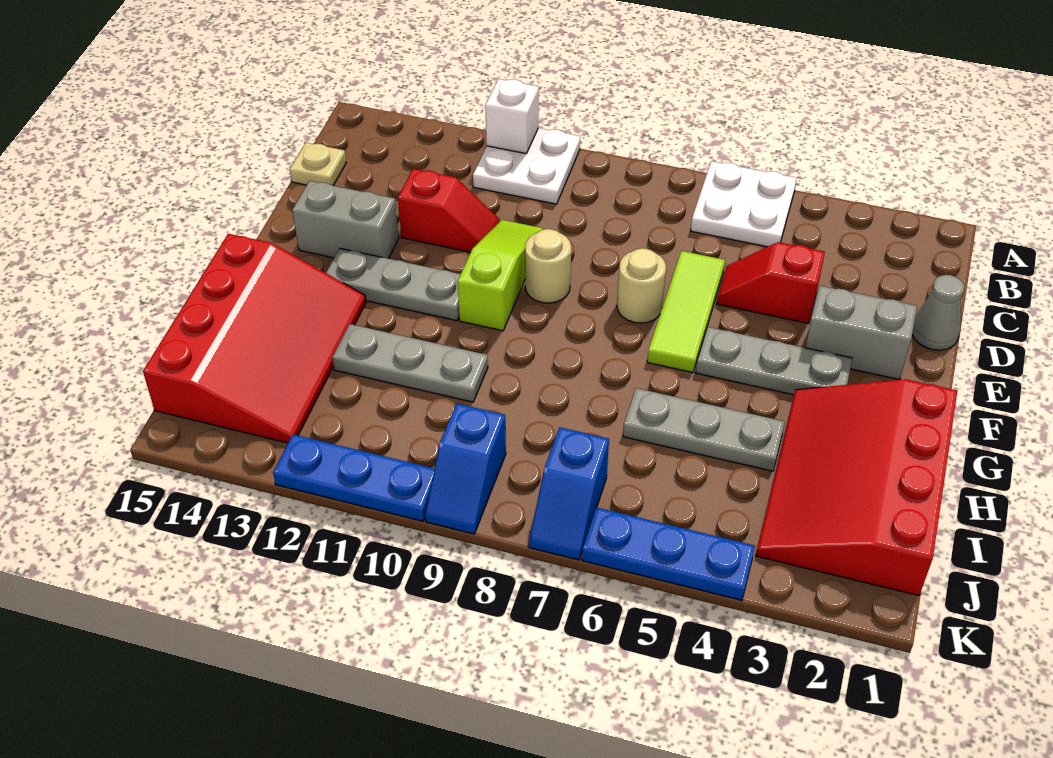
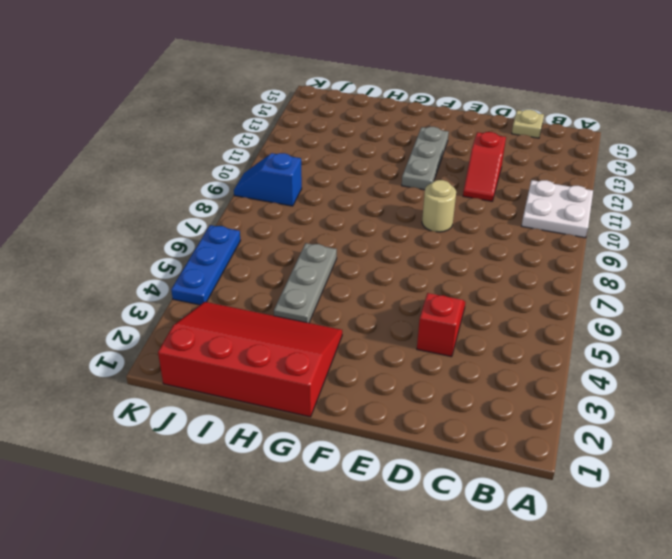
none -> white 2x2 plate [691,161,797,247]
none -> grey 1x1 cone [912,275,965,350]
none -> lime 1x3 tile [647,251,725,373]

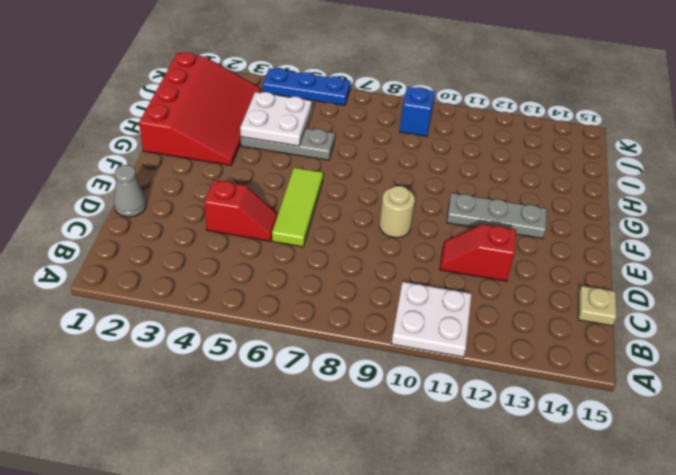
white 2x2 plate [240,92,312,146] -> white 2x2 plate moved to [691,161,797,247]
none -> lime 1x3 slope [457,220,544,331]
none -> grey 1x2 brick [805,286,917,380]
none -> tan 1x1 round brick [617,248,666,323]

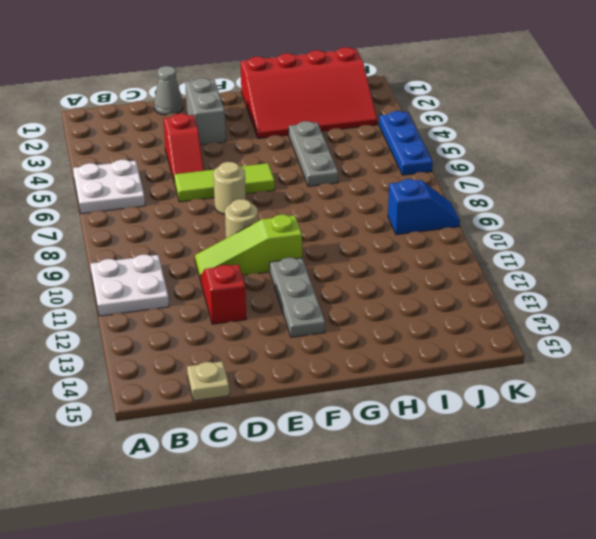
none -> grey 1x2 brick [292,181,399,259]
none -> grey 1x3 plate [696,327,853,395]
none -> red 3x4 slope [143,234,366,443]

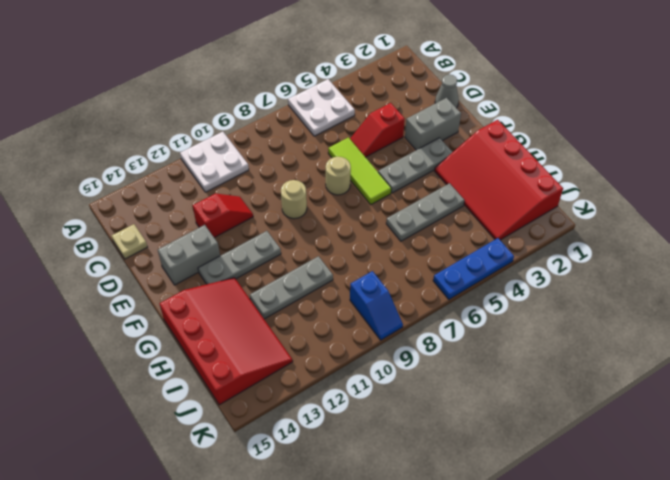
none -> lime 1x3 slope [457,220,544,331]
none -> blue 1x2 slope [529,427,609,560]
none -> blue 1x3 plate [273,435,434,521]

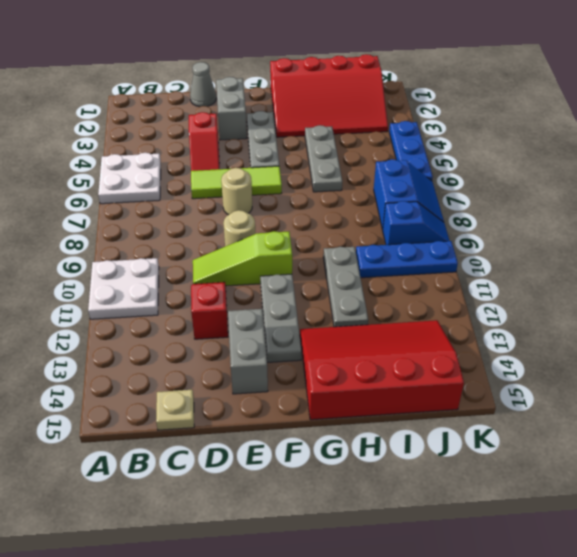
blue 1x3 plate [356,241,458,278] -> blue 1x3 plate turned to [273,435,434,521]
blue 2x2 slope [374,159,444,230] -> blue 1x2 slope [529,427,609,560]
none -> white 1x1 brick [485,79,539,154]

